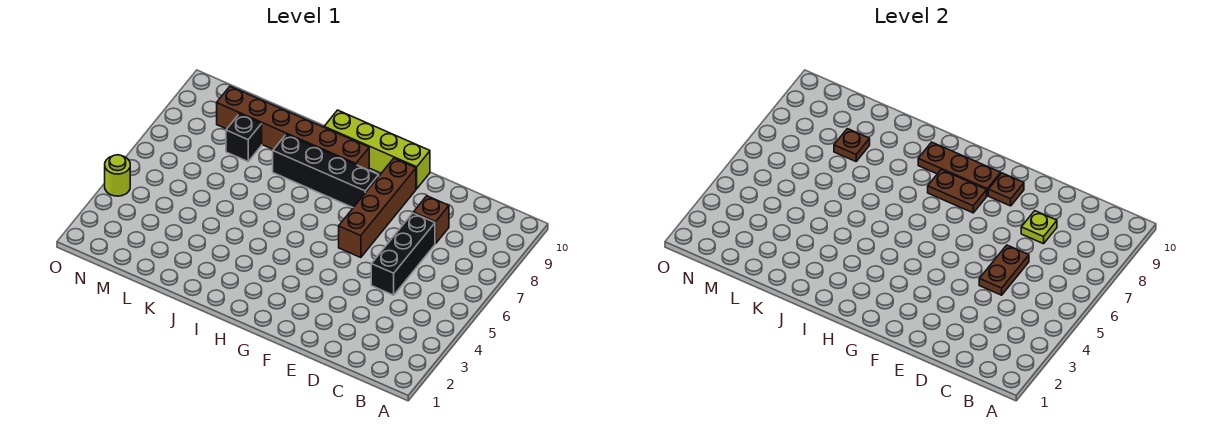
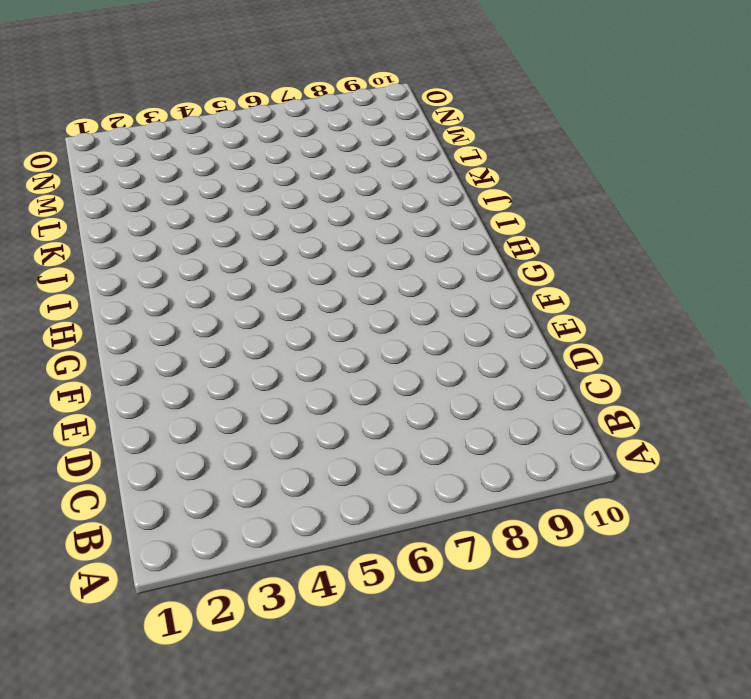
none -> black 1x3 brick [371,213,435,295]
none -> brown 1x1 brick [413,196,449,244]
none -> brown 1x4 brick [339,158,416,258]

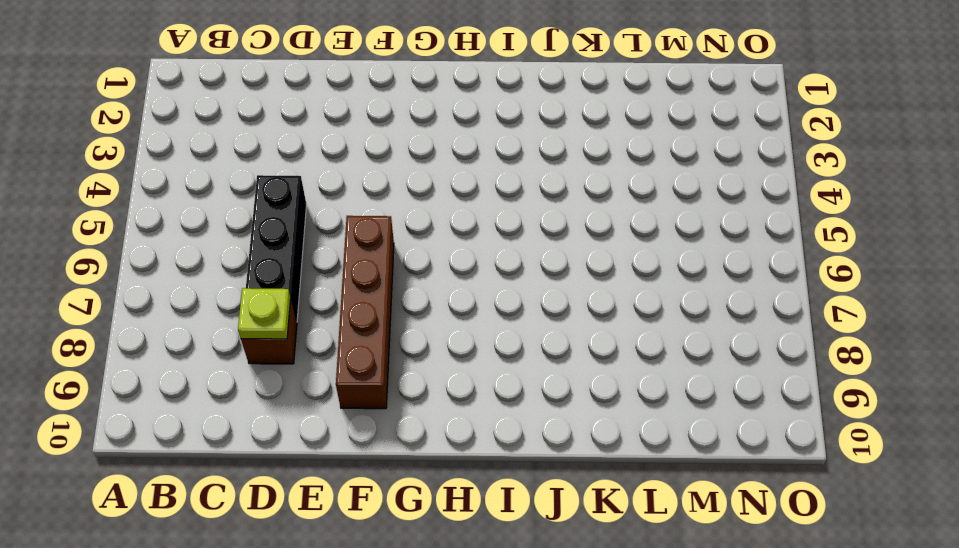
none -> lime 1x4 brick [324,110,430,189]
none -> black 1x4 brick [273,134,379,208]
none -> brown 1x6 brick [217,87,369,170]

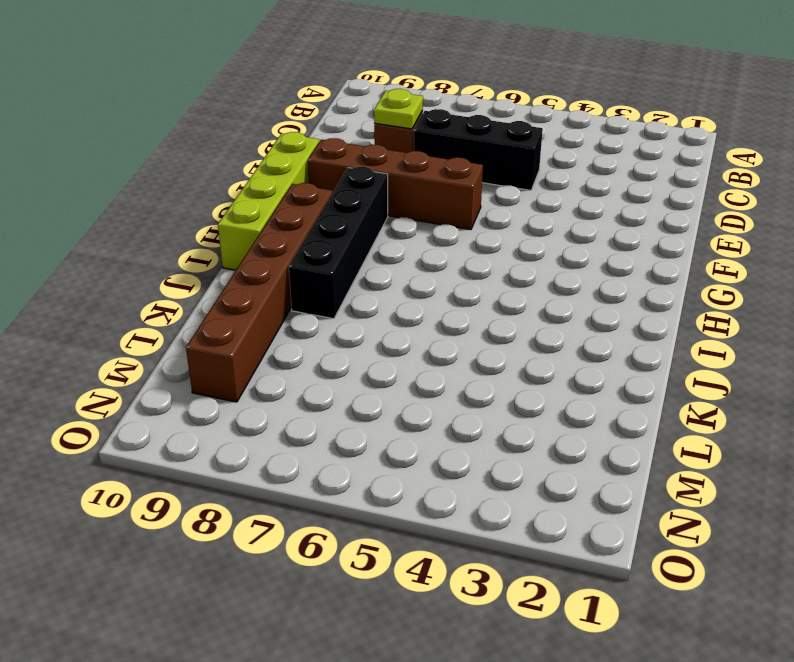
none -> black 1x1 brick [226,114,262,161]
none -> lime 1x1 round brick [105,155,130,196]
none -> brown 1x2 plate [979,245,1029,295]

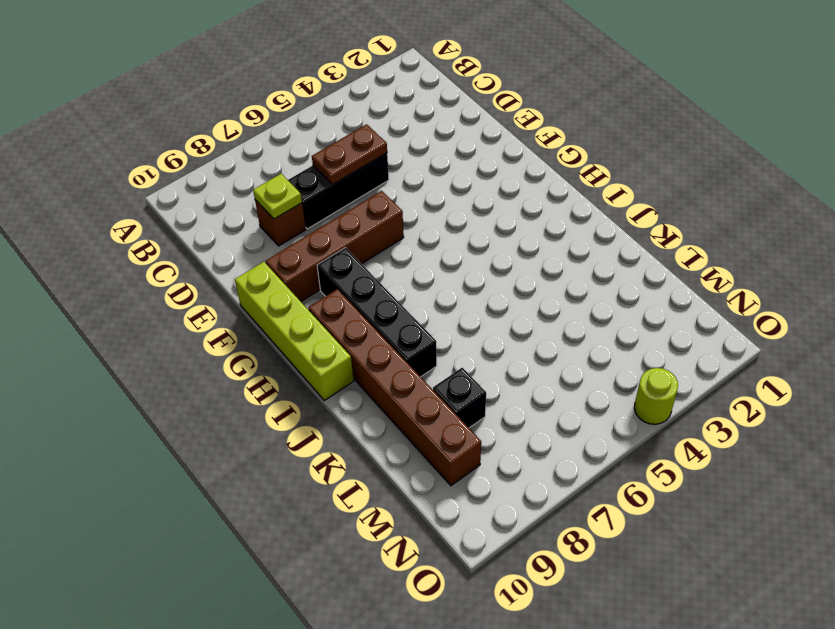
none -> brown 1x1 plate [988,173,1024,206]
none -> brown 1x2 plate [928,170,987,213]
none -> brown 1x3 plate [918,142,1001,195]

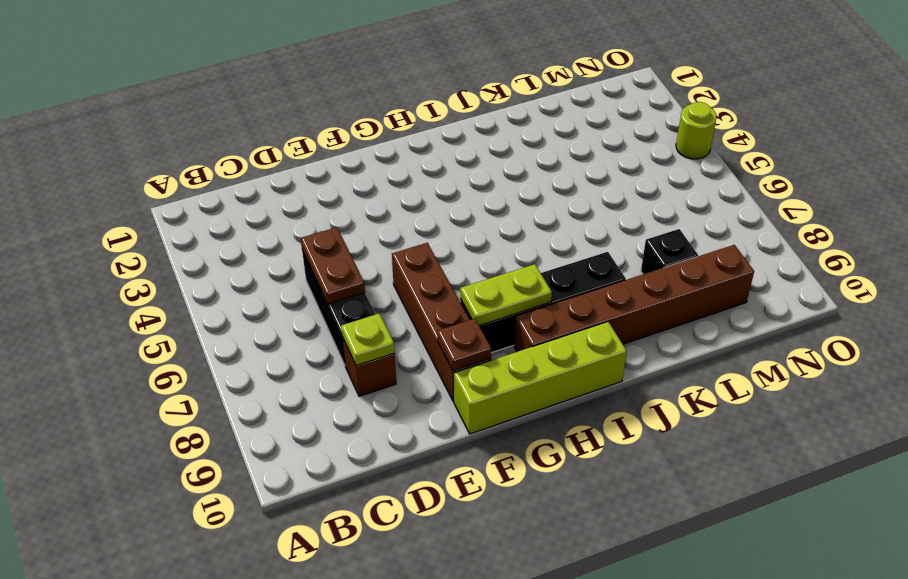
lime 1x2 plate [460,264,552,326] -> brown 1x2 plate [928,170,987,213]
none -> brown 1x3 plate [918,142,1001,195]
none -> brown 1x1 plate [834,129,870,161]

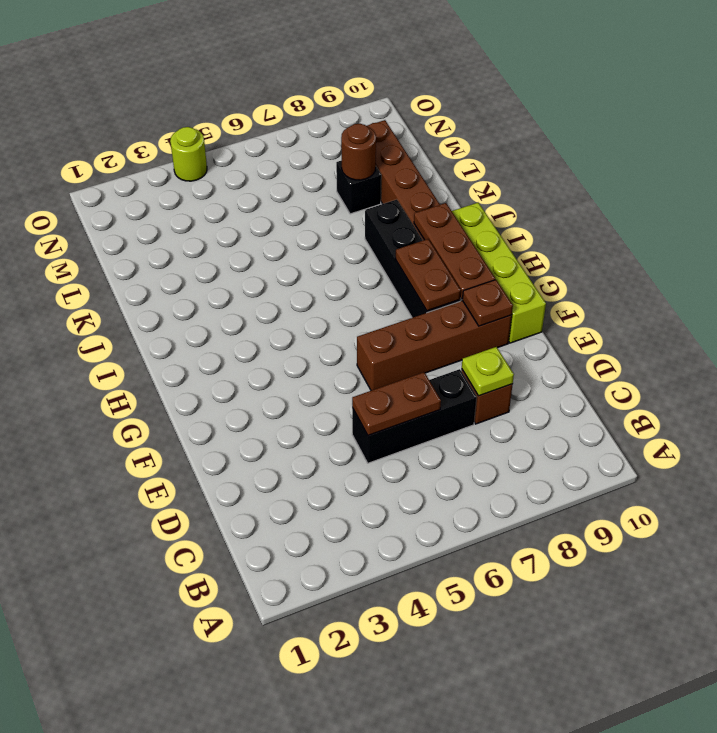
brown 1x1 round brick [341,124,376,180] -> brown 1x1 plate [834,129,870,161]

